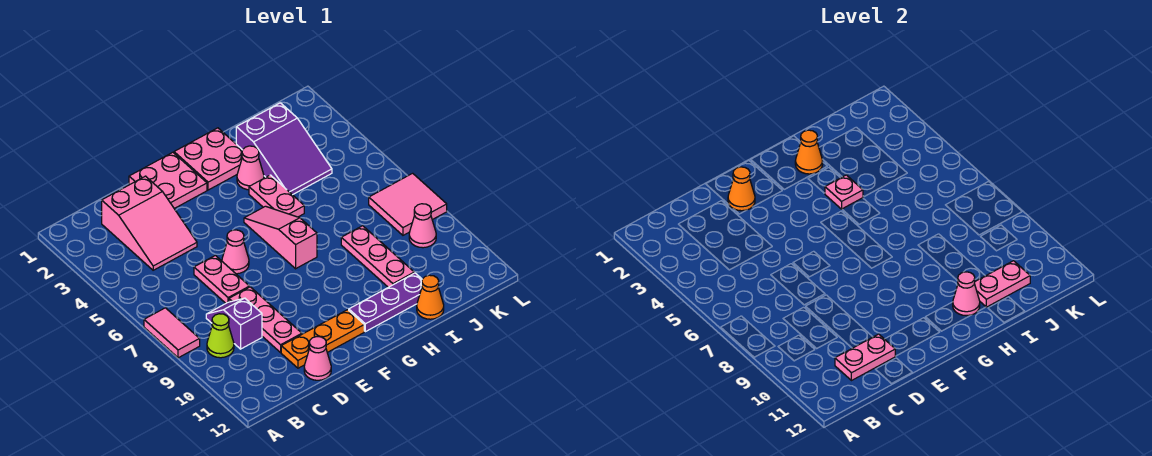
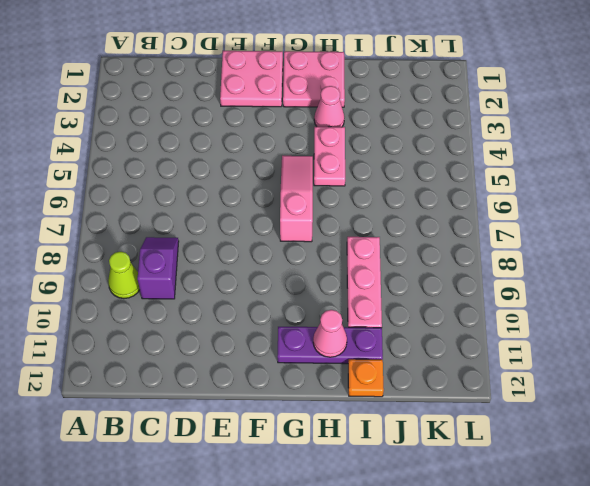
orange 1x1 plate [348,359,384,397] -> orange 1x1 cone [417,275,444,319]
none -> pink 1x2 tile [144,308,200,358]
none -> pink 2x3 slope [102,176,197,270]
none -> pink 1x2 plate [194,255,249,303]

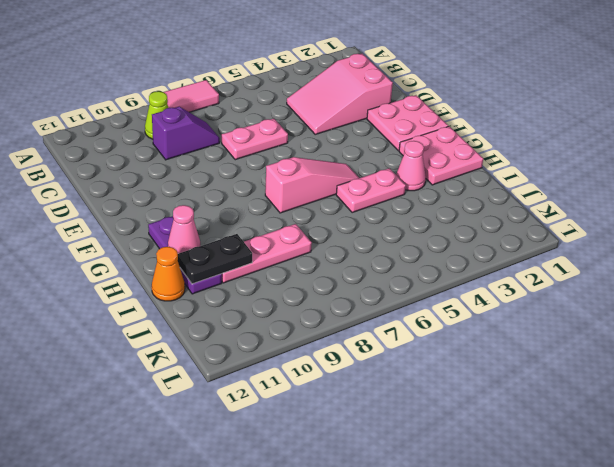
black 1x2 plate [178,234,252,284] -> pink 1x2 plate [974,261,1030,307]
none -> pink 1x3 plate [229,287,302,352]
none -> orange 1x3 plate [281,310,364,368]
none -> pink 1x1 cone [304,337,331,380]

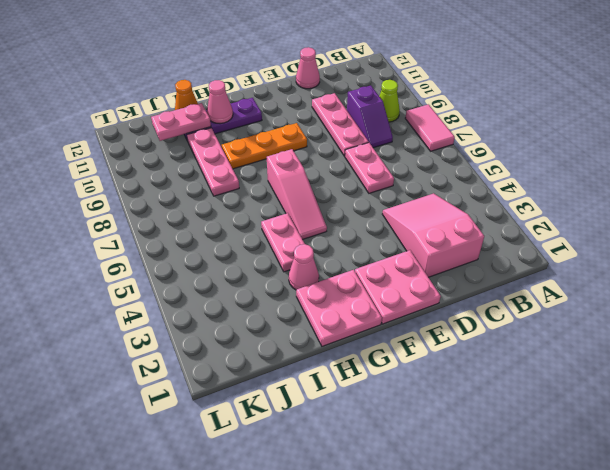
orange 1x3 plate [222,123,307,169] -> orange 1x3 plate moved to [281,310,364,368]
none -> pink 1x1 cone [222,230,249,274]
none -> purple 2x3 slope [236,103,332,195]
none -> pink 2x2 tile [369,173,447,235]

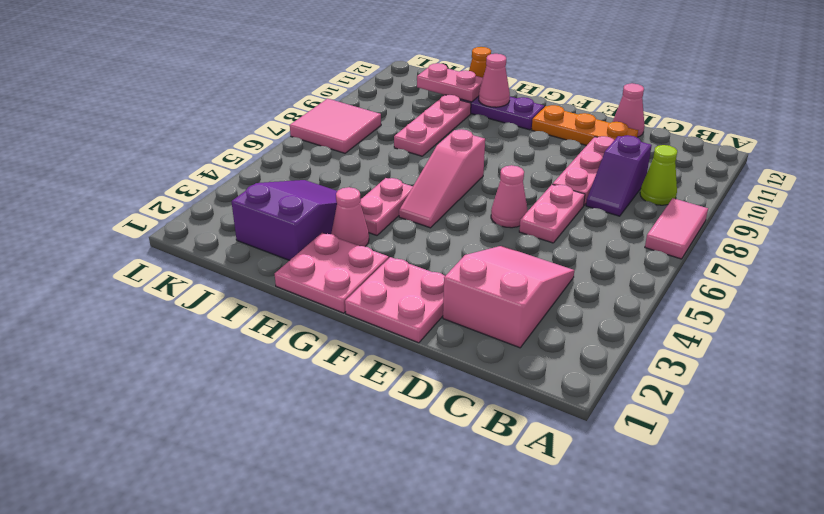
none -> pink 1x1 cone [409,204,436,248]
none -> pink 1x2 plate [835,334,895,381]
none -> orange 1x1 cone [728,167,755,211]

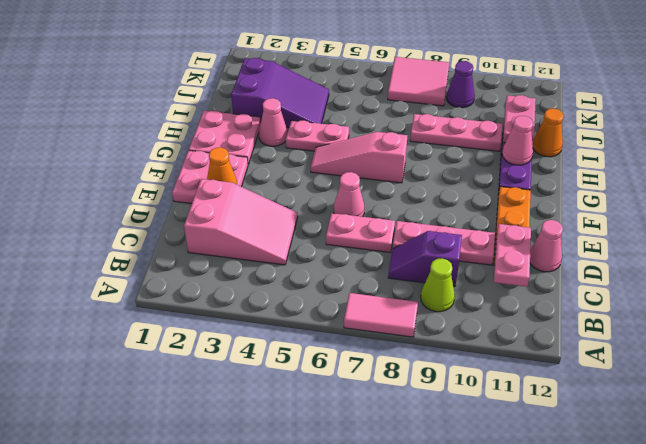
purple 1x1 cone [447,61,475,108] -> pink 1x1 cone [409,204,436,248]
none -> orange 1x1 cone [795,130,823,174]
none -> pink 1x1 plate [825,175,863,209]

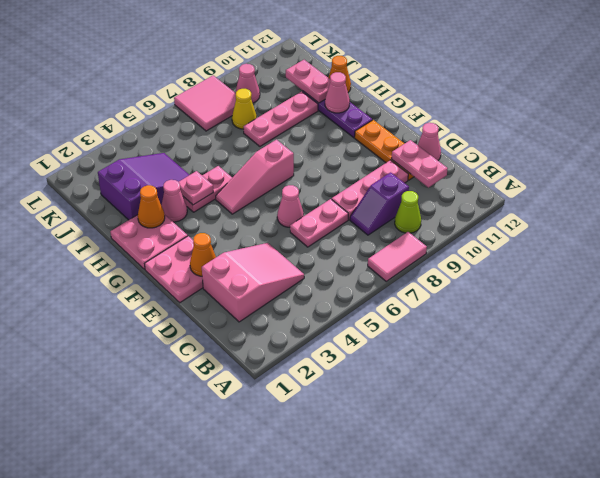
yellow 1x1 cone [232,89,257,129] -> none

